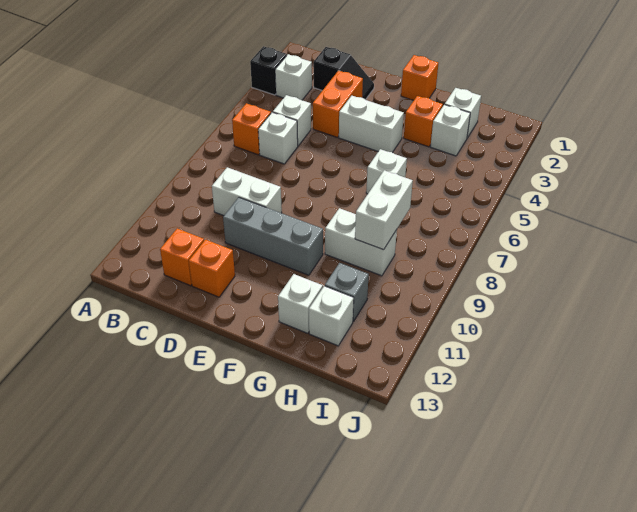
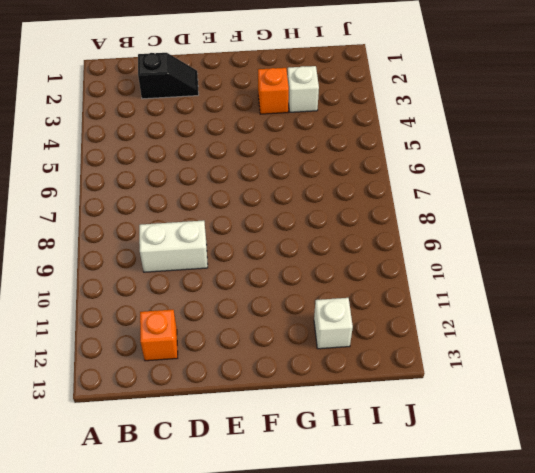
none -> black 1x1 brick [250,46,287,95]
none -> white 1x1 brick [275,54,312,100]
none -> orange 1x1 brick [232,103,271,155]

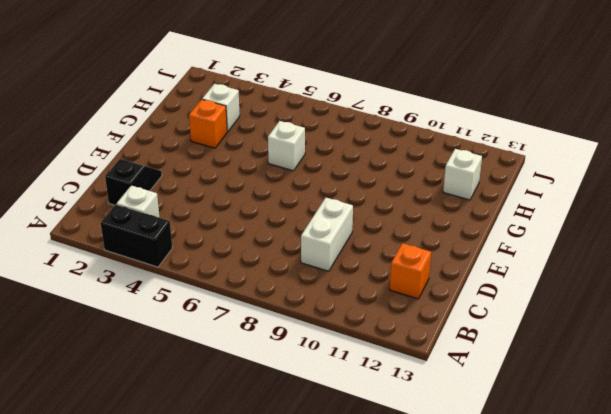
black 1x2 brick [101,204,172,267] -> black 1x1 brick [250,46,287,95]
none -> orange 1x1 brick [232,103,271,155]
none -> white 1x1 brick [273,95,311,146]
none -> white 1x1 brick [258,112,298,164]

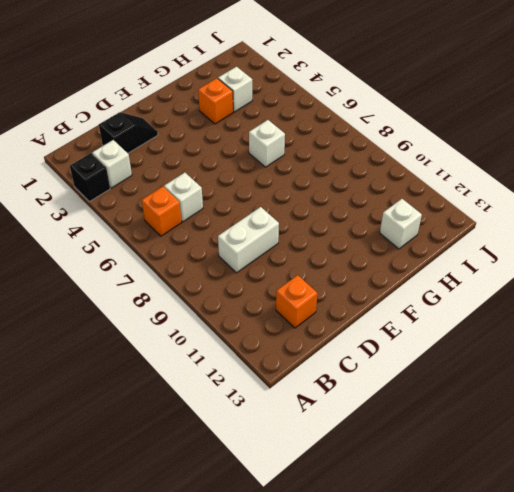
none -> white 1x1 brick [273,95,311,146]
none -> orange 1x2 brick [313,71,363,138]
none -> grey 1x3 brick [223,197,323,275]

